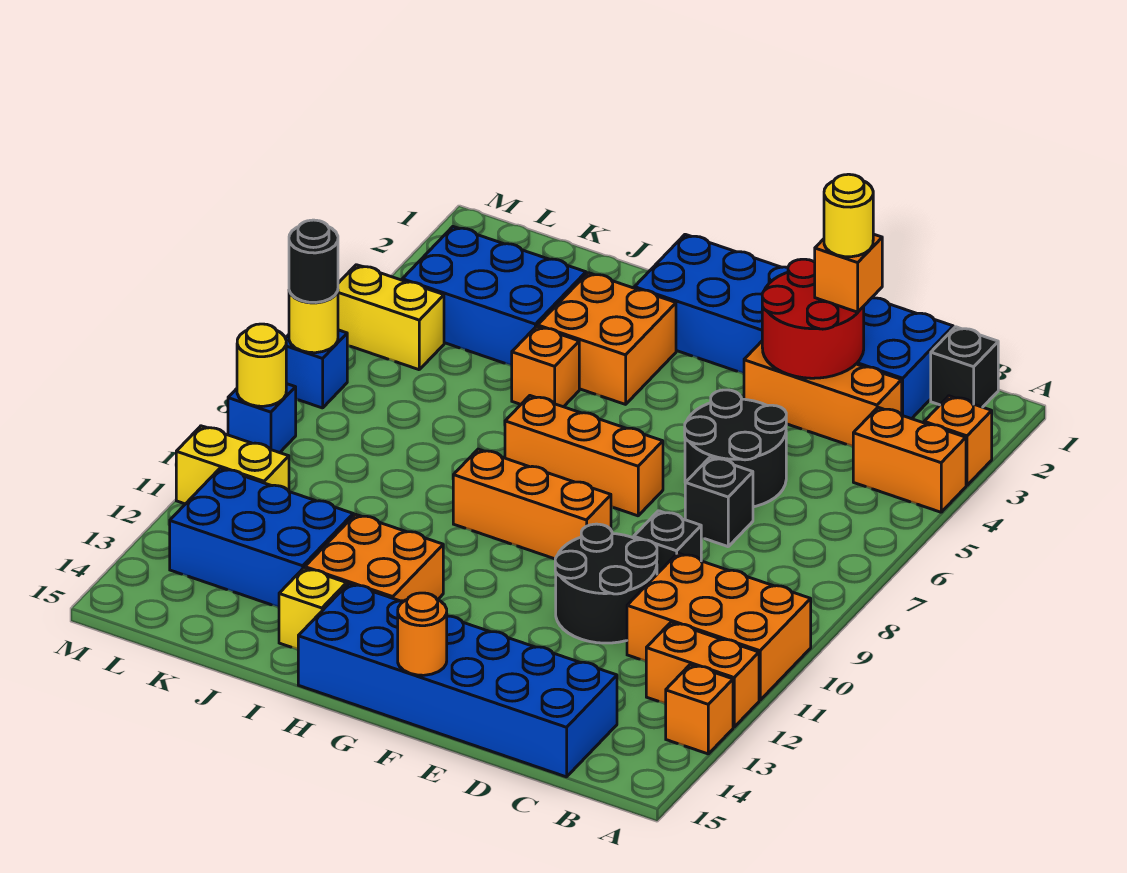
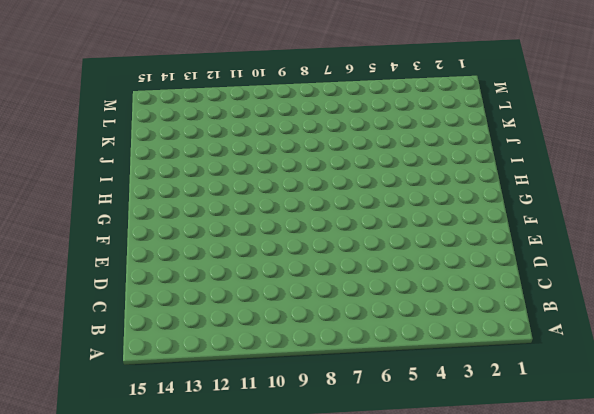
none -> orange 1x1 brick [924,396,992,485]
none -> orange 1x2 brick [853,407,966,512]
none -> orange 2x3 brick [627,553,811,700]
none -> orange 1x2 brick [646,622,759,727]

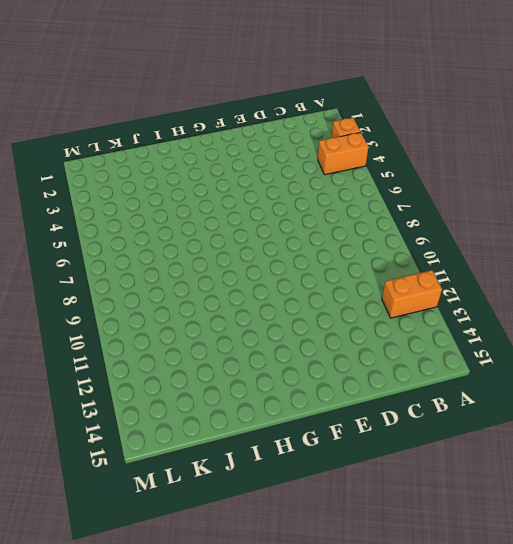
none -> orange 2x3 brick [627,553,811,700]
none -> orange 1x1 brick [666,664,733,754]
none -> black 1x1 brick [931,327,998,407]
none -> blue 2x6 brick [634,234,953,419]

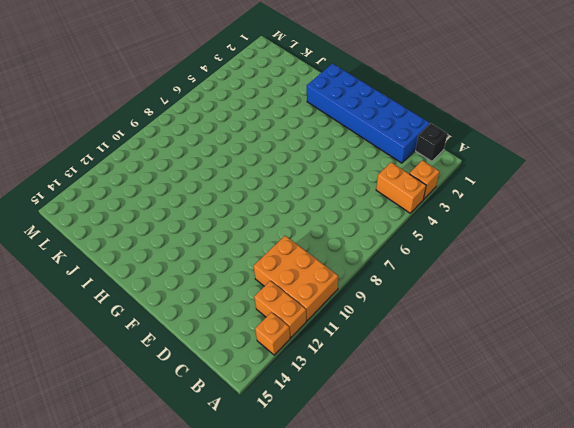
none -> orange 1x3 brick [744,341,902,446]
none -> blue 2x6 brick [298,584,617,777]
none -> black 2x2 round brick [685,390,786,507]
none -> black 1x1 brick [685,457,753,547]

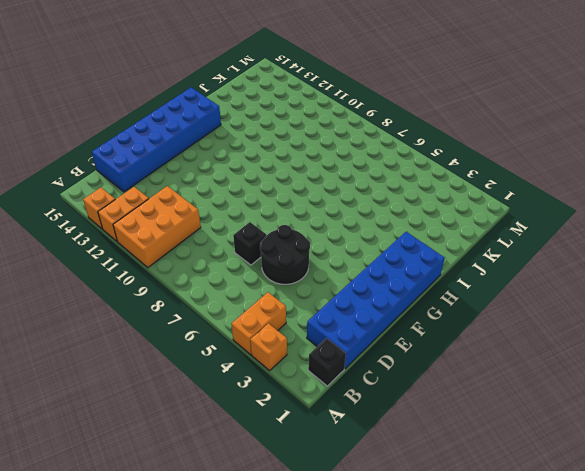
none -> orange 1x3 brick [744,341,902,446]
none -> black 1x1 brick [634,511,701,574]
none -> black 2x2 round brick [555,524,657,643]
none -> orange 1x3 brick [505,396,663,516]

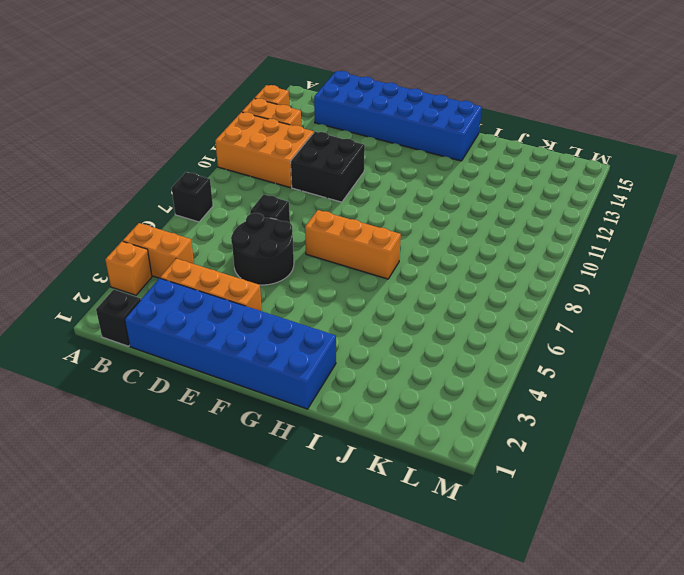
black 1x1 brick [172,172,213,222] -> black 1x1 brick moved to [634,511,701,574]
black 2x2 brick [291,132,365,202] -> black 2x2 round brick [555,524,657,643]
none -> orange 1x3 brick [453,449,611,559]
none -> orange 2x2 brick [538,273,676,404]
none -> orange 2x2 brick [305,514,443,601]
none -> orange 1x1 brick [512,326,579,407]

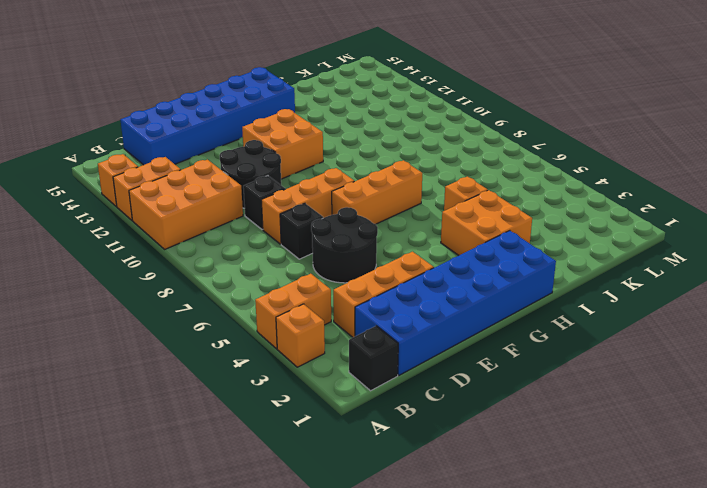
orange 1x3 brick [261,168,354,244] -> orange 1x3 brick moved to [453,449,611,559]
orange 2x2 brick [242,109,323,179] -> orange 2x2 brick moved to [305,514,443,601]
none -> yellow 1x1 brick [279,568,347,649]
none -> blue 2x3 brick [402,227,586,366]
none -> blue 2x3 brick [170,468,353,607]
none -> yellow 1x2 brick [338,265,444,370]

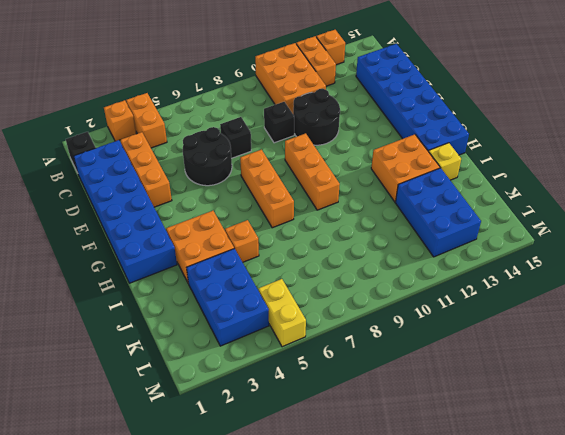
none -> yellow 1x2 brick [176,426,289,504]
none -> blue 1x1 brick [285,330,347,408]
none -> blue 1x1 brick [228,384,296,453]
none -> red 2x2 round brick [762,259,864,378]

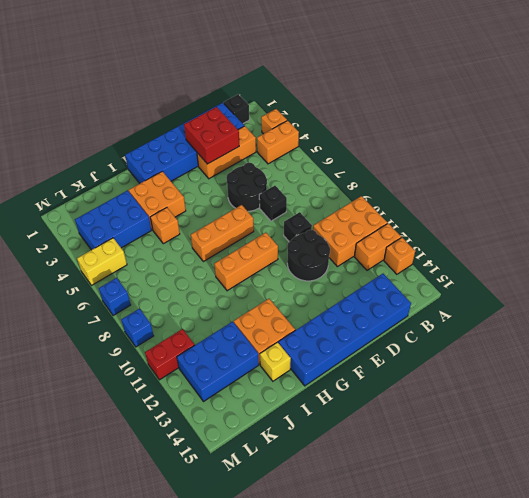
red 2x2 brick [184,107,239,164] -> red 2x2 round brick [762,259,864,378]
red 1x2 brick [145,329,194,380] -> yellow 1x2 brick [176,426,289,504]
none -> orange 1x1 round brick [398,593,447,675]
none -> yellow 1x1 round brick [289,291,338,353]
none -> yellow 1x1 round brick [237,324,286,406]
none -> orange 1x1 brick [815,234,882,312]

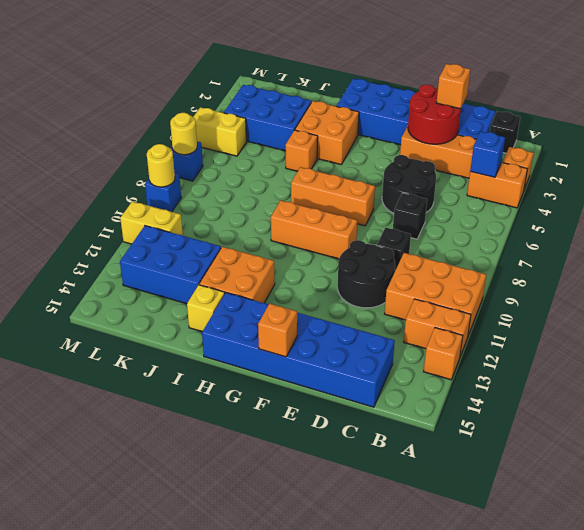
blue 1x1 brick [470,132,505,177] -> none
orange 1x1 brick [258,303,297,357] -> orange 1x1 round brick [398,593,447,675]
none -> black 1x1 round brick [289,220,338,302]
none -> yellow 1x1 round brick [824,174,873,257]

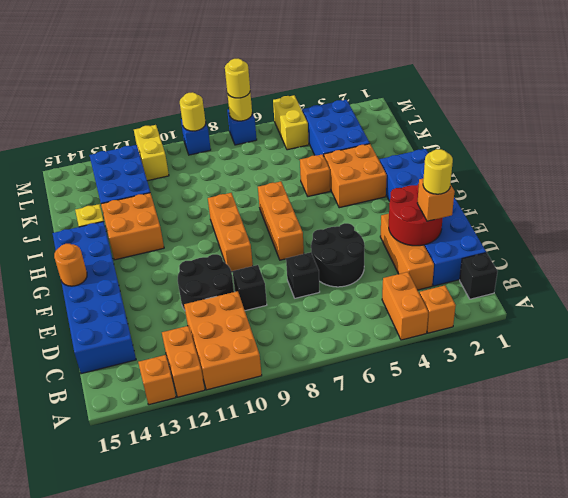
yellow 1x1 round brick [225,59,250,98] -> black 1x1 round brick [289,220,338,302]

